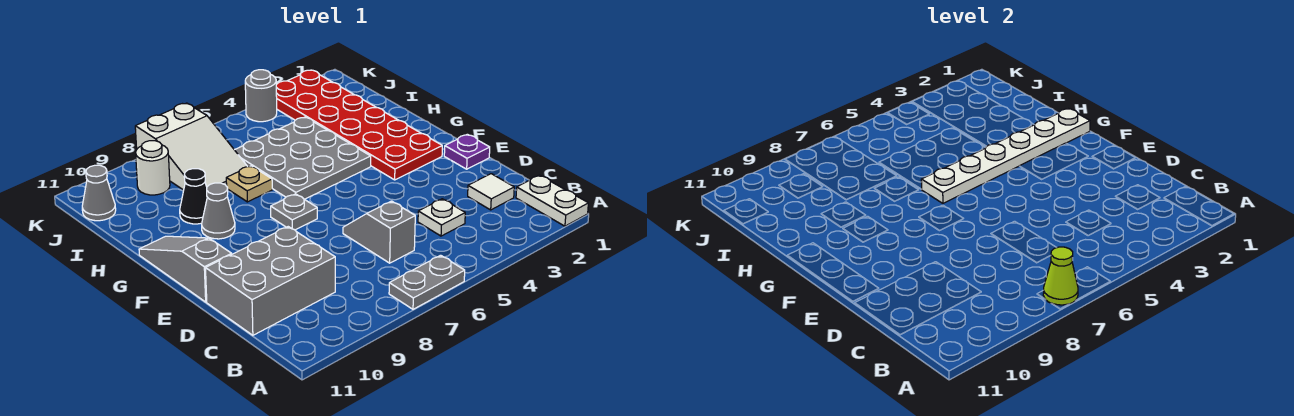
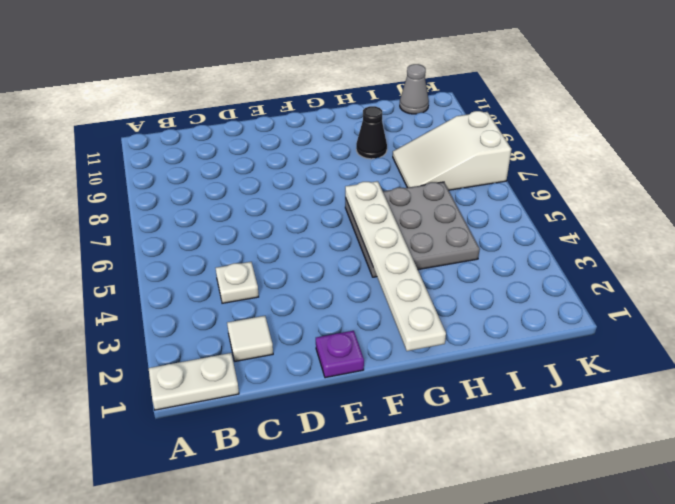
none -> grey 1x2 plate [389,255,465,309]
none -> grey 1x2 slope [343,201,415,263]
none -> grey 2x3 brick [206,227,335,335]

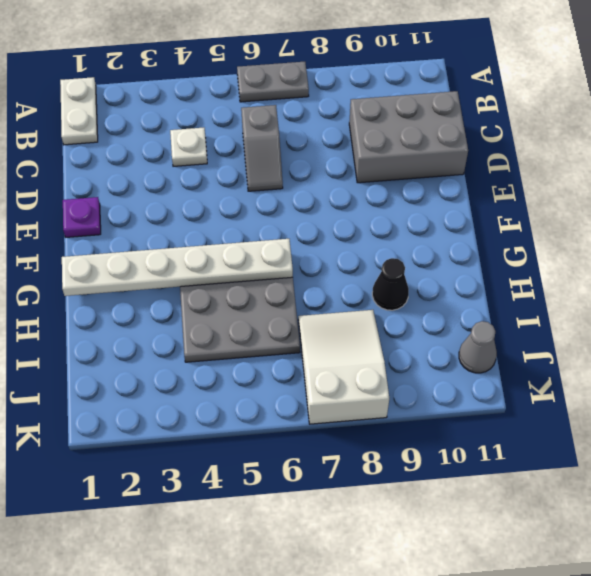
none -> white 1x1 tile [468,174,514,210]
none -> grey 1x3 slope [139,236,232,302]
none -> red 2x6 plate [276,70,442,180]

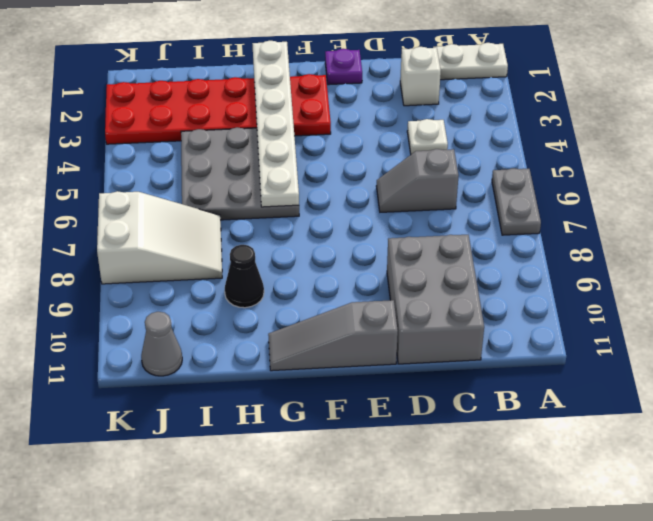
white 1x1 brick [400,47,441,106] -> white 1x1 tile [468,174,514,210]
none -> grey 1x1 plate [271,194,317,230]
none -> grey 1x1 cone [202,183,235,239]
none -> tan 1x1 plate [226,166,272,202]

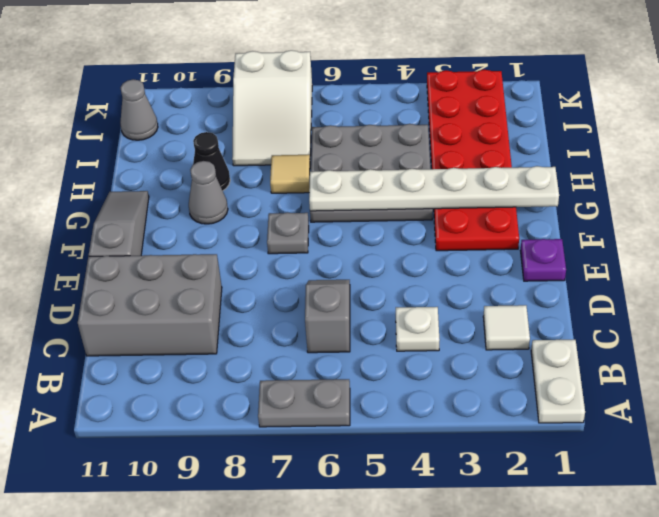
tan 1x1 tile [270,155,310,193] -> tan 1x1 plate [226,166,272,202]
none -> white 1x1 round brick [136,141,170,195]
none -> grey 1x1 round brick [245,70,277,122]
none -> lime 1x1 cone [1043,247,1078,305]

